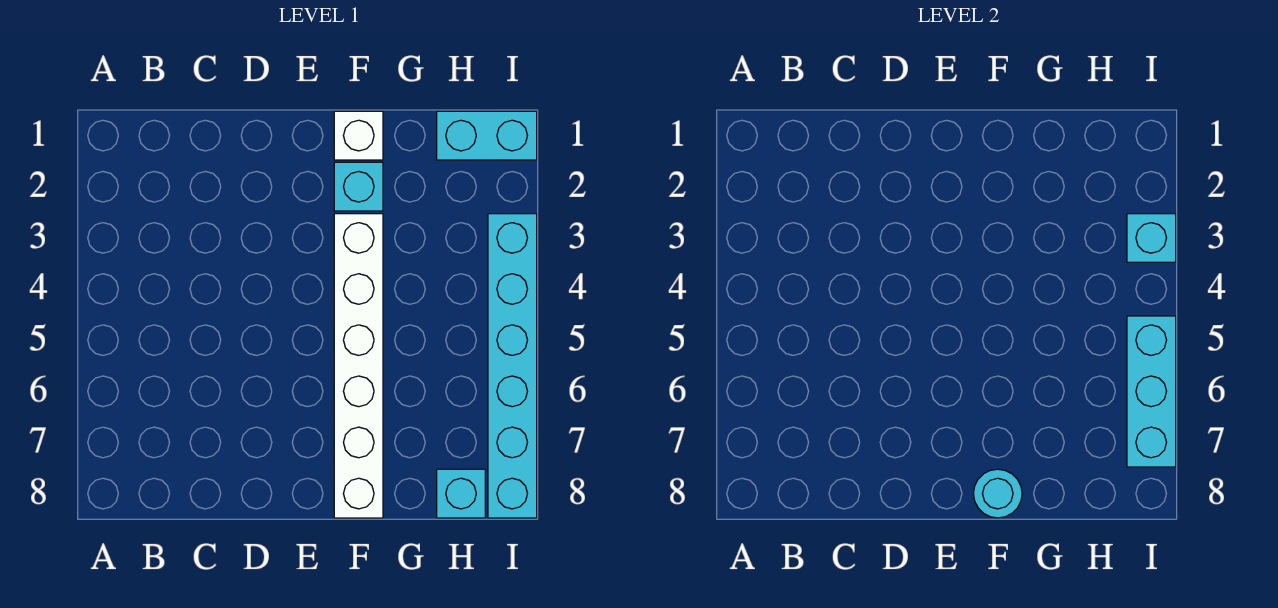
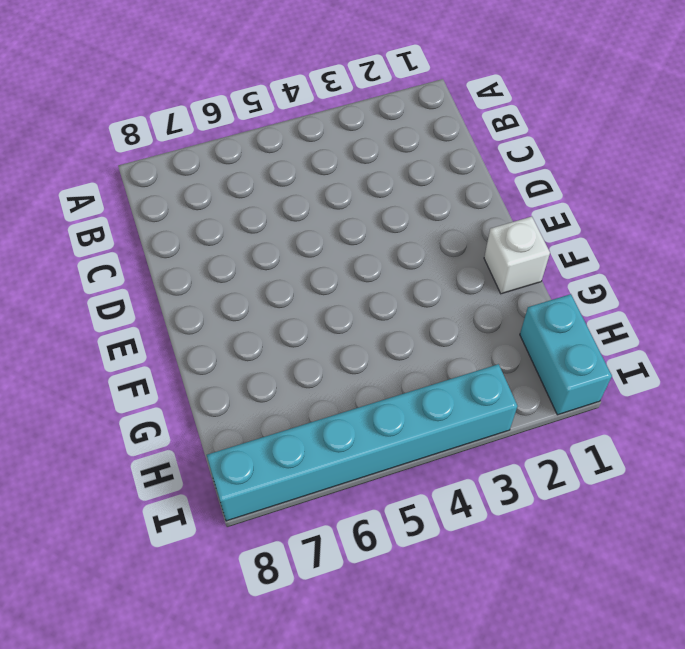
none -> cyan 1x1 brick [334,162,383,211]
none -> white 1x6 brick [334,214,383,518]

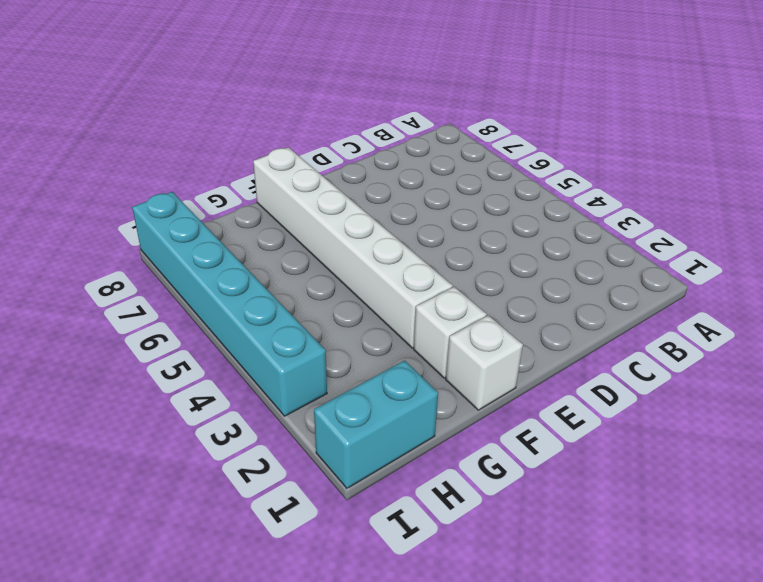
white 1x1 brick [414,287,487,378] -> cyan 1x1 brick [334,162,383,211]
none -> cyan 1x1 brick [437,469,485,518]
none -> cyan 1x1 round brick [973,469,1022,518]

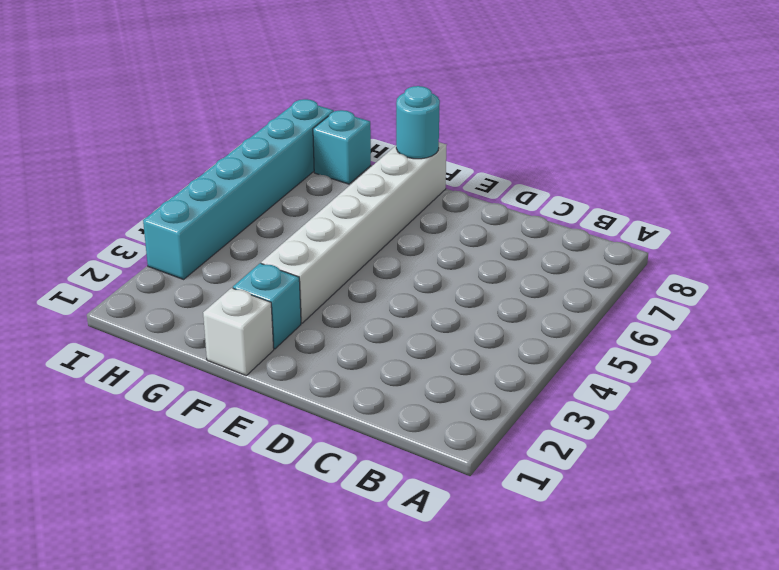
none -> cyan 1x2 brick [437,111,537,160]
none -> cyan 1x1 brick [1127,214,1176,262]

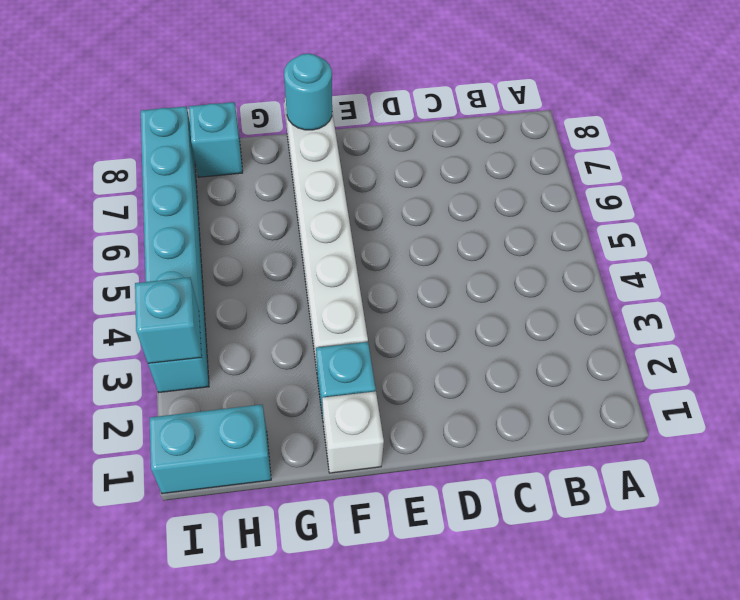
none -> cyan 1x3 brick [1127,316,1176,467]

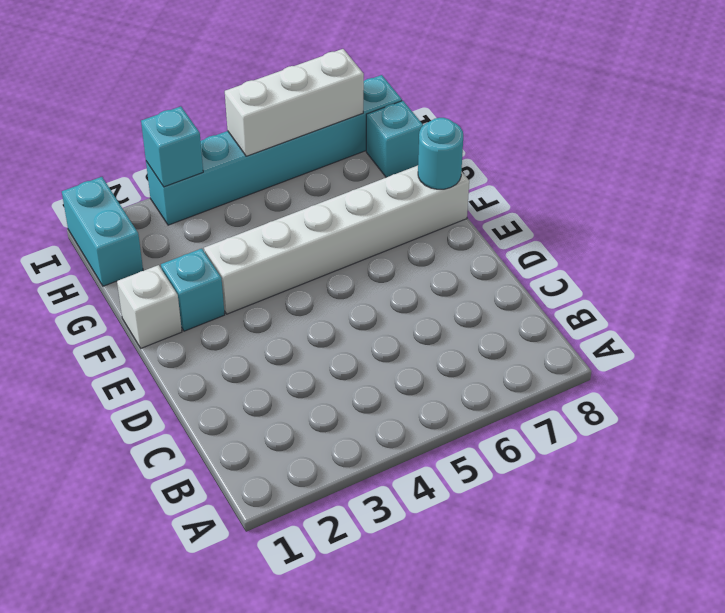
white 1x3 brick [225,49,364,156] -> cyan 1x3 brick [1127,316,1176,467]

